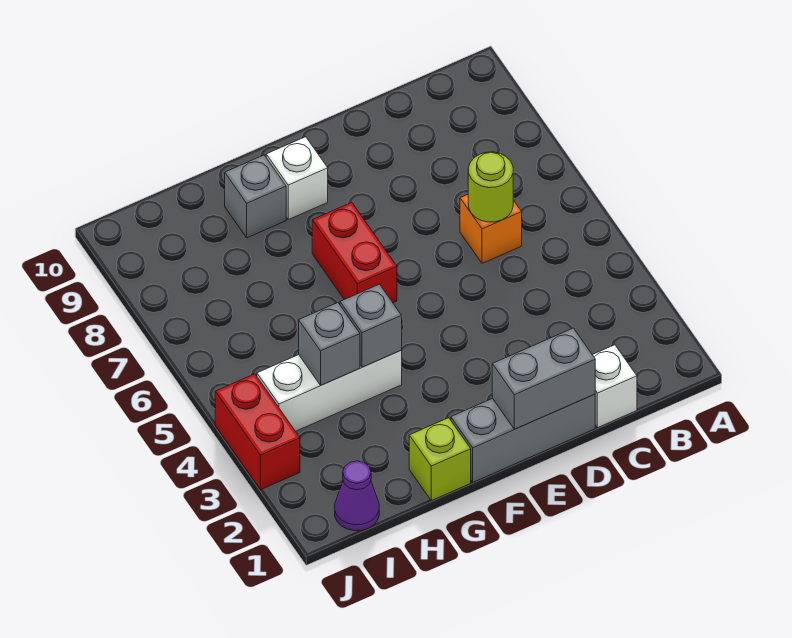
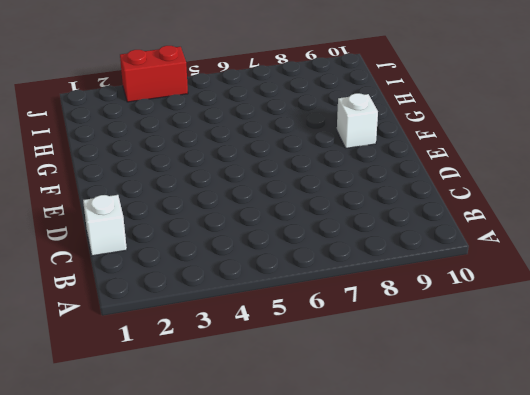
none -> orange 1x1 brick [460,195,522,263]
none -> grey 1x3 brick [451,394,595,482]
none -> red 1x2 brick [312,203,397,303]

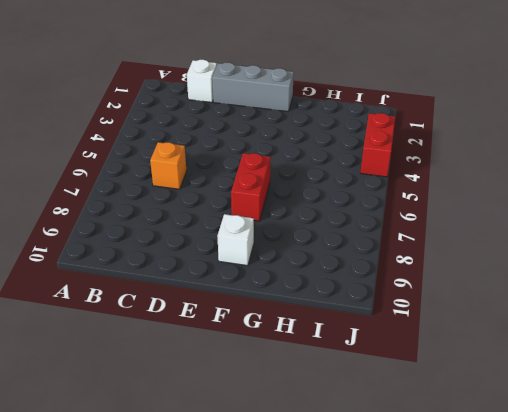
none -> lime 1x1 brick [409,418,471,501]
none -> white 1x3 brick [257,351,402,431]
none -> grey 1x1 brick [225,155,286,238]

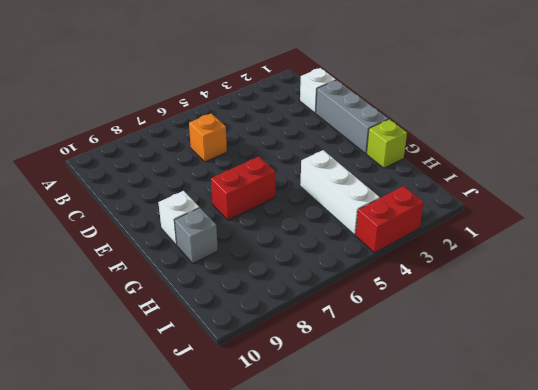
none -> purple 1x1 cone [335,461,379,531]
none -> lime 1x1 round brick [468,152,513,222]
none -> grey 1x2 brick [492,328,595,429]

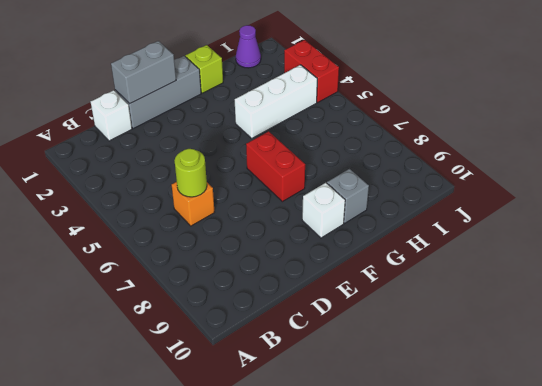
none -> grey 1x1 brick [340,284,402,367]
none -> grey 1x1 brick [299,303,360,385]

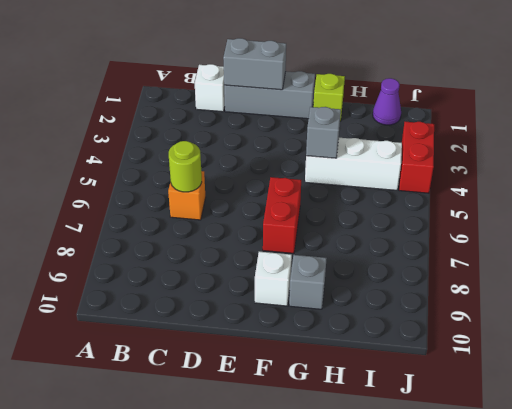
none -> grey 1x1 brick [299,303,360,385]

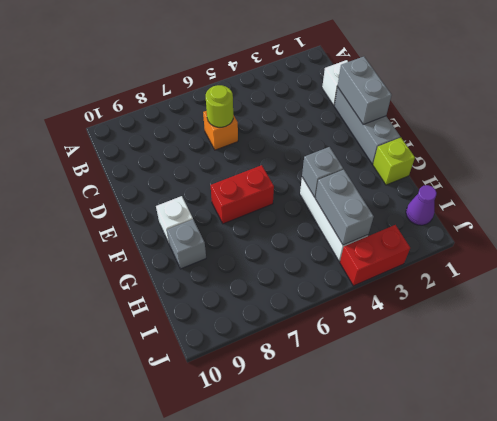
grey 1x2 brick [315,170,374,245] -> grey 1x1 brick [299,303,360,385]

